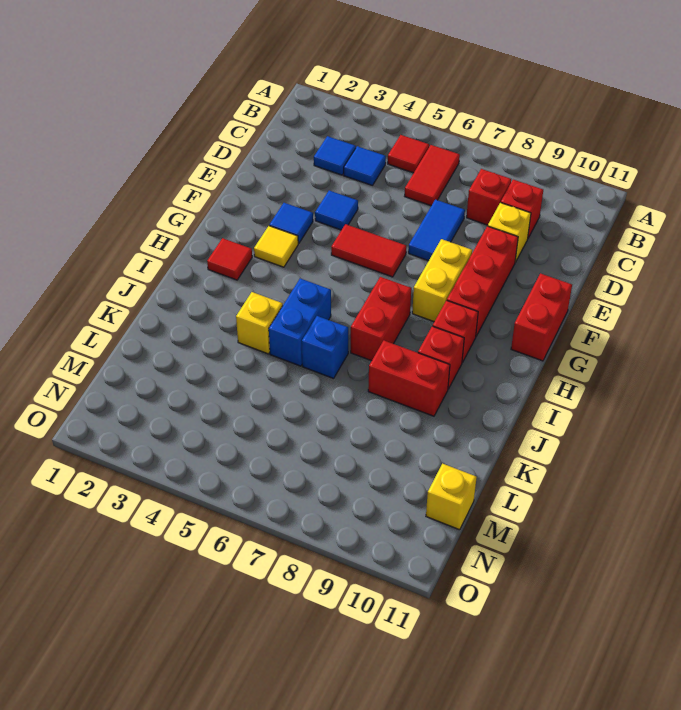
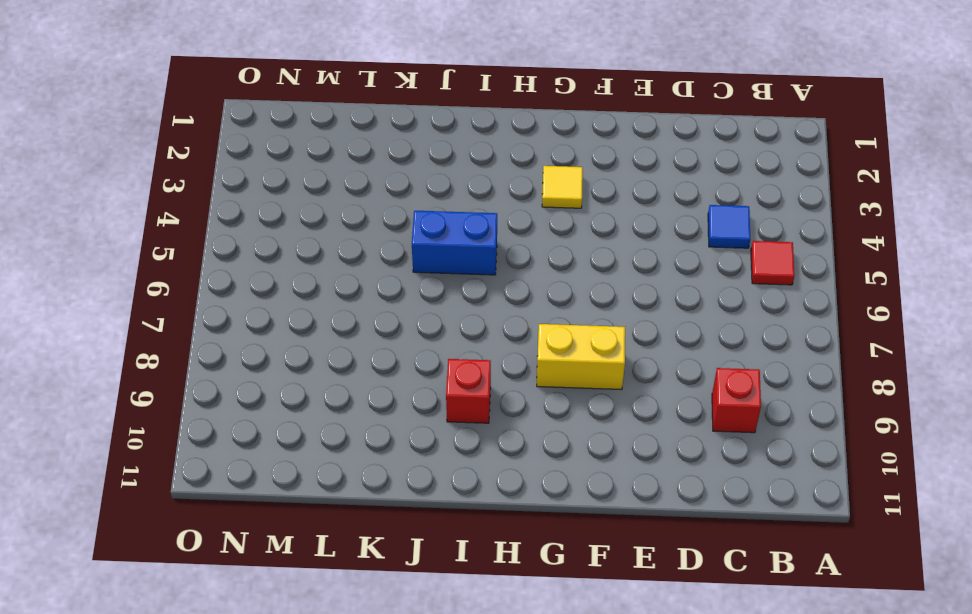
none -> red 1x2 tile [405,145,460,206]
none -> blue 1x1 tile [314,136,356,175]
none -> red 1x1 brick [466,169,511,225]

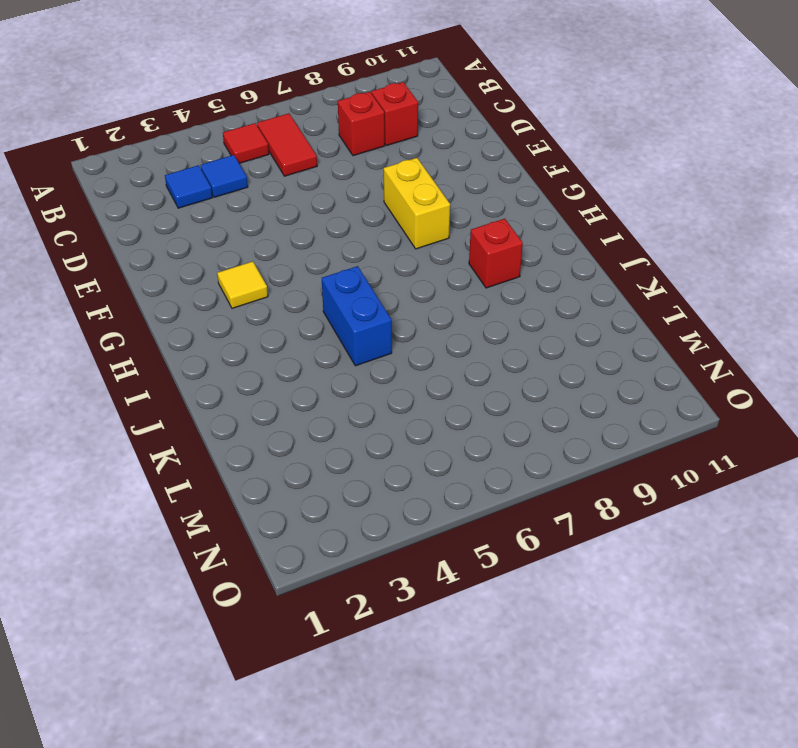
none -> blue 1x2 tile [408,200,465,261]
none -> yellow 1x1 brick [488,203,531,262]
none -> blue 1x1 tile [315,191,358,230]

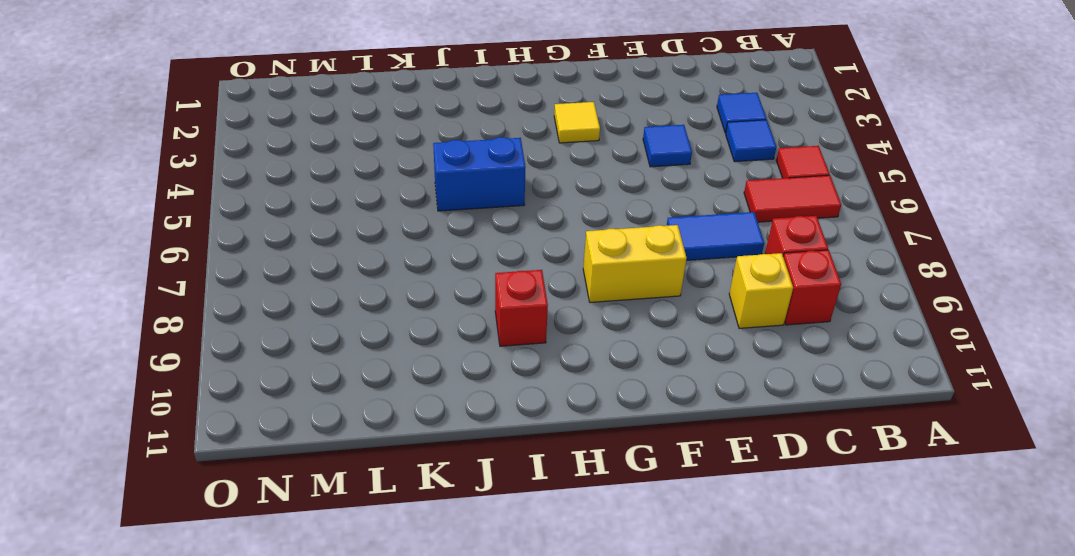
none -> red 1x3 brick [447,226,518,336]
none -> blue 1x1 tile [269,203,313,243]
none -> red 1x2 tile [331,224,406,277]

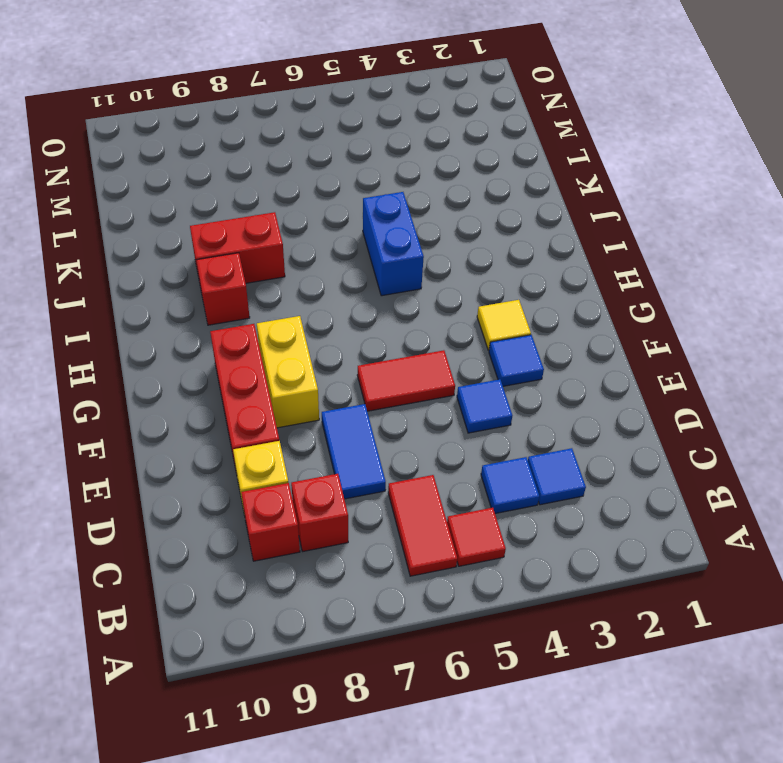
none -> red 1x2 brick [511,273,572,361]
none -> red 1x1 tile [207,238,252,280]
none -> red 1x2 brick [351,277,411,361]

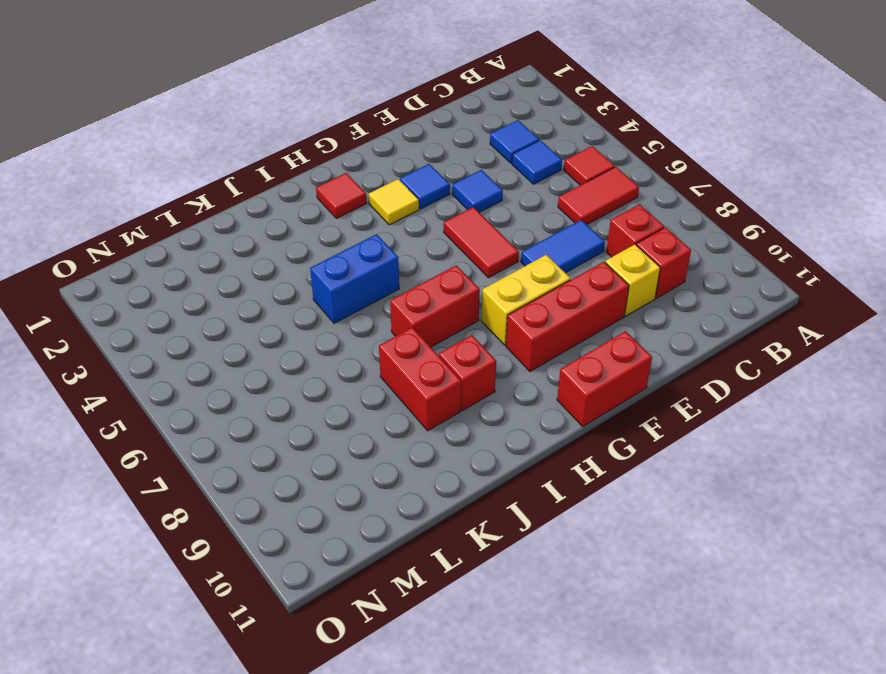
none -> red 1x1 brick [433,300,478,363]
none -> yellow 1x1 brick [236,292,283,354]
none -> blue 1x1 brick [302,316,348,378]

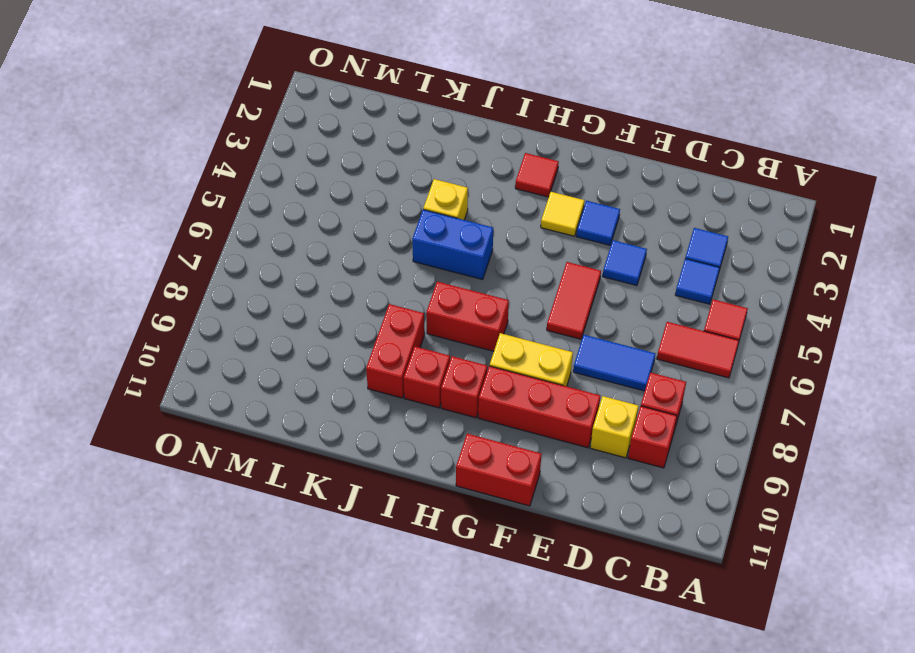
none -> blue 1x1 brick [302,316,348,378]
none -> yellow 1x1 brick [426,464,477,530]

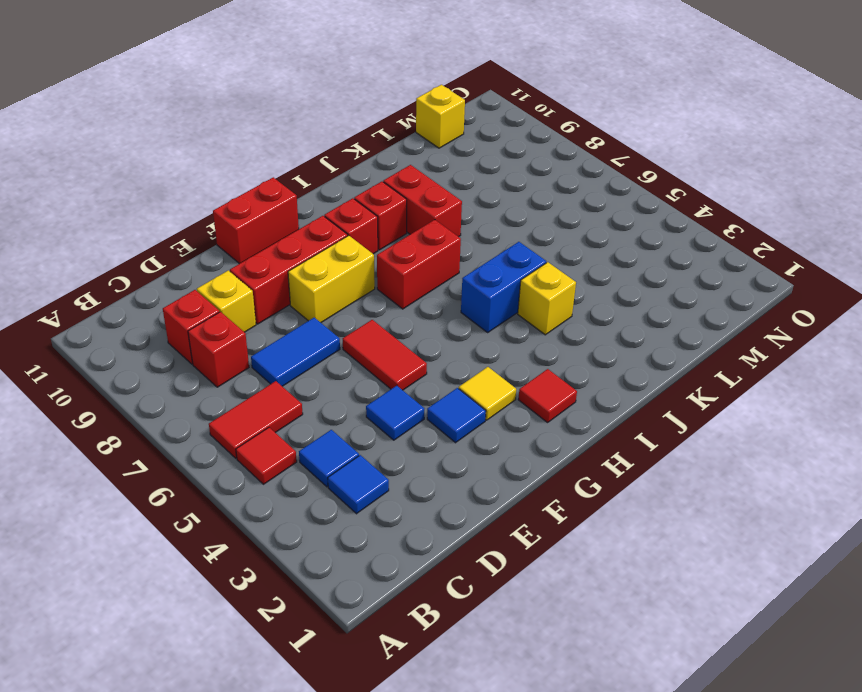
none -> blue 1x1 brick [302,316,348,378]

